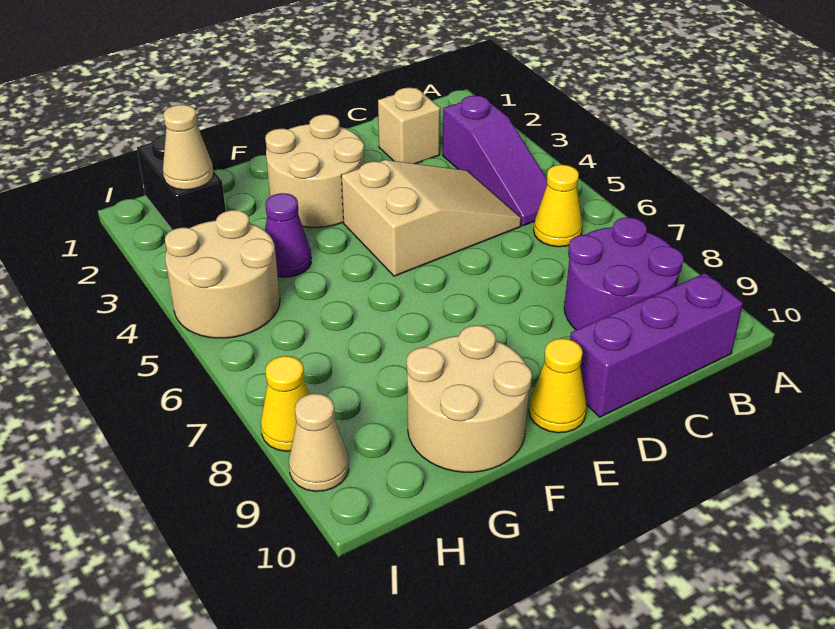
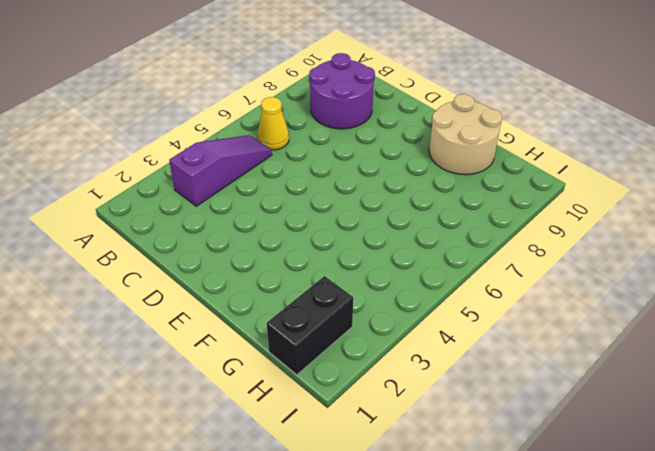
none -> purple 1x3 brick [570,273,743,417]
none -> tan 1x1 brick [378,88,440,164]
none -> tan 2x3 slope [341,160,521,276]

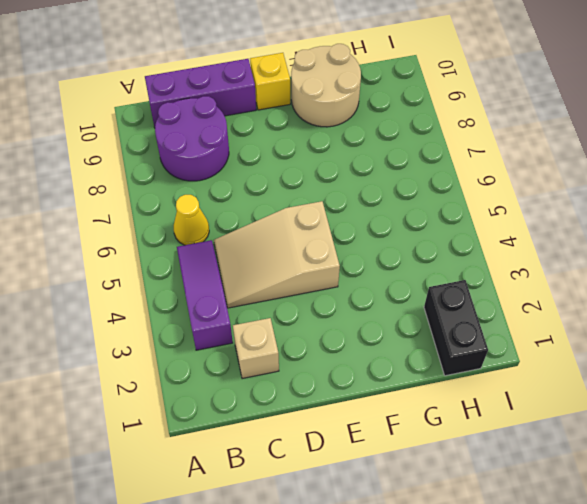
yellow 1x1 brick [250,53,290,110] -> yellow 1x1 cone [529,338,587,433]
none -> tan 2x2 round brick [265,114,365,227]
none -> purple 1x1 cone [265,193,311,277]
none -> tan 2x2 round brick [165,210,280,338]

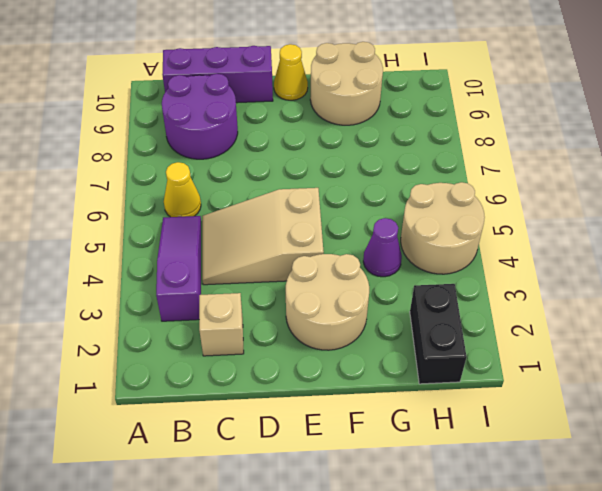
none -> yellow 1x1 cone [261,356,309,451]
none -> tan 1x1 cone [289,393,349,491]
none -> tan 1x1 cone [163,105,213,190]

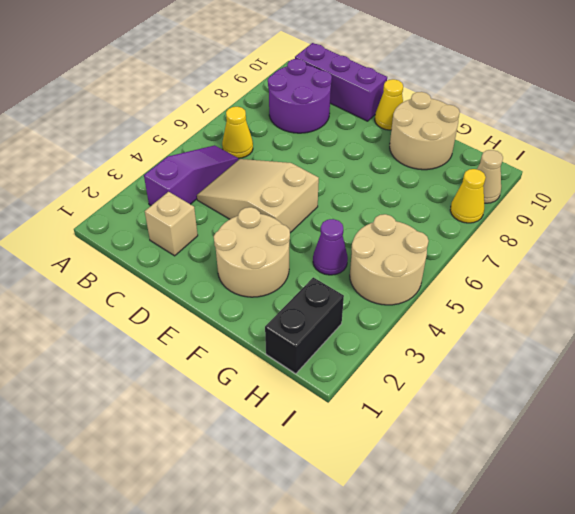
none -> tan 1x1 cone [163,105,213,190]

